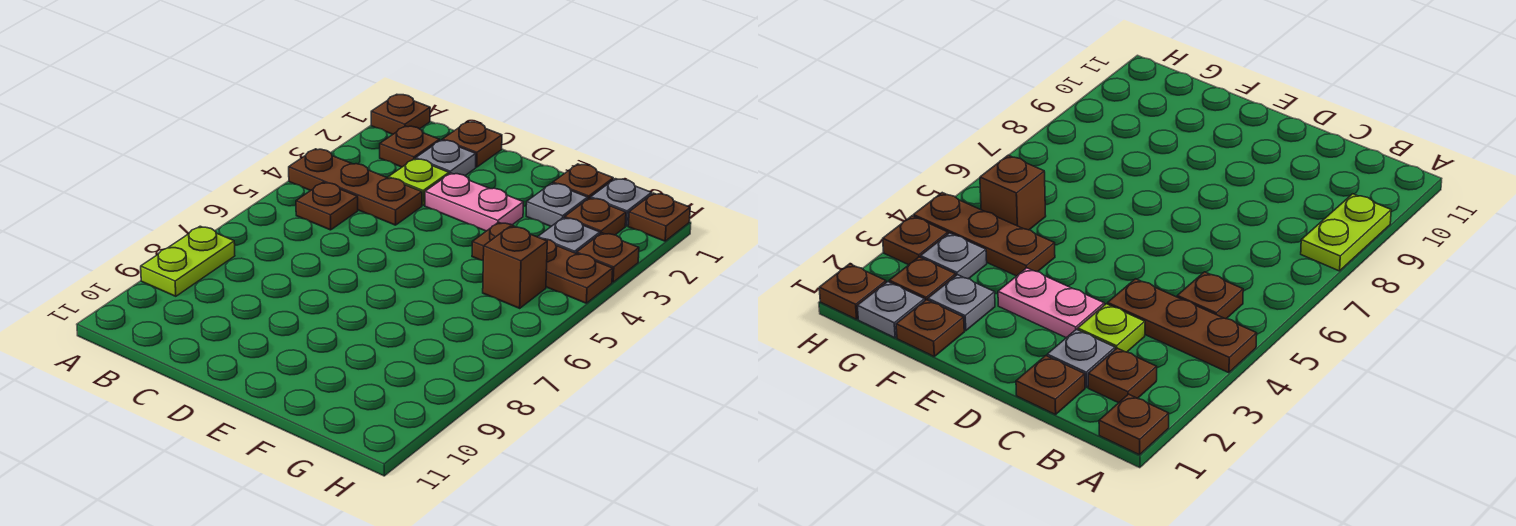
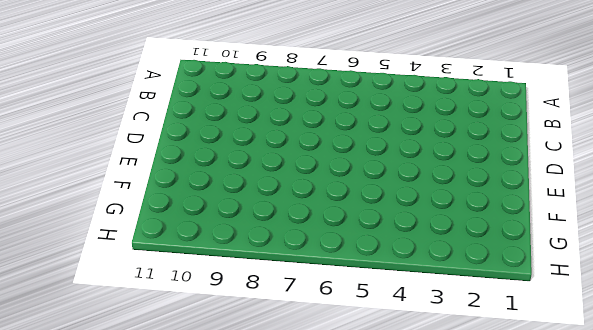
none -> brown 1x1 plate [371,94,430,134]
none -> brown 1x3 plate [289,149,422,225]
none -> lime 1x2 plate [141,226,235,296]

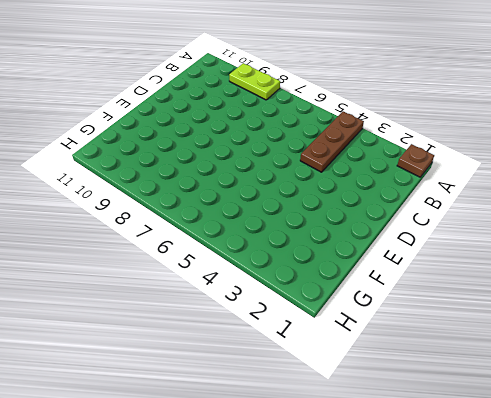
none -> brown 1x1 plate [380,126,439,167]
none -> brown 1x1 plate [296,182,358,230]
none -> brown 1x1 plate [442,122,502,167]

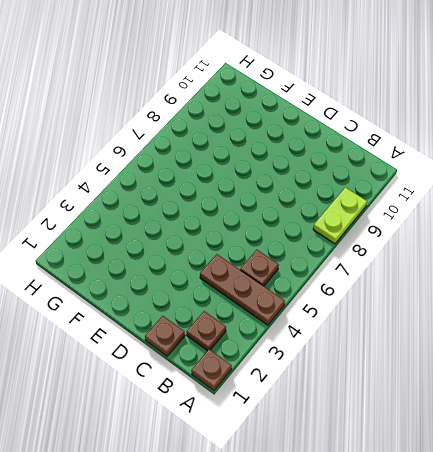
none -> grey 1x1 plate [416,140,476,176]
none -> lime 1x1 plate [388,159,449,205]
none -> pink 1x2 plate [425,173,523,231]

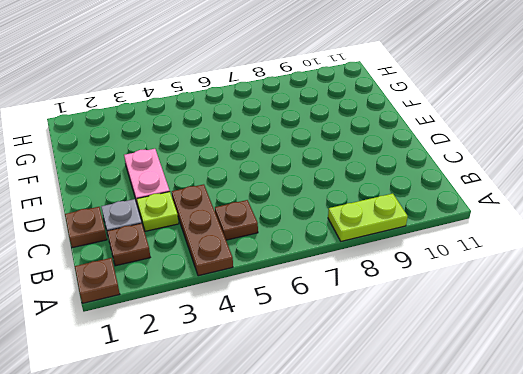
none -> brown 1x1 plate [553,164,613,199]
none -> grey 1x1 plate [526,183,588,226]
none -> brown 1x3 plate [472,222,613,303]

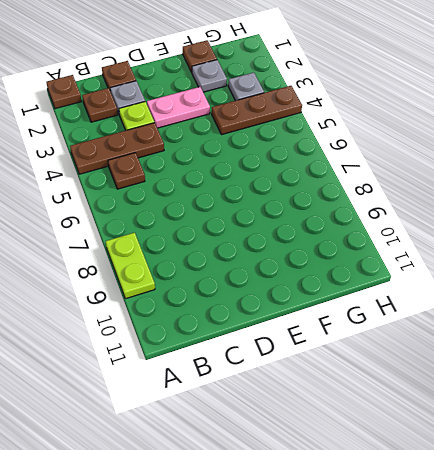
none -> grey 1x1 plate [591,179,652,226]
none -> brown 1x1 plate [565,198,626,235]
none -> brown 1x1 brick [483,226,547,308]

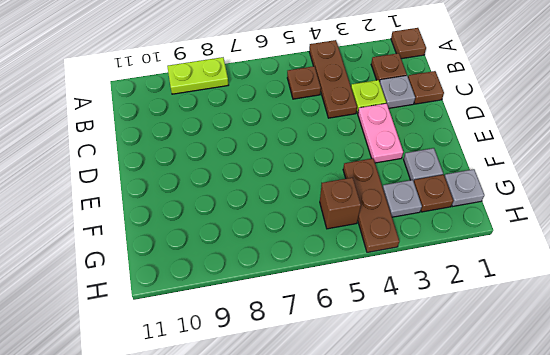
none -> brown 1x1 plate [553,164,613,199]
none -> brown 1x1 plate [628,193,690,241]
none -> brown 1x1 plate [577,233,639,282]

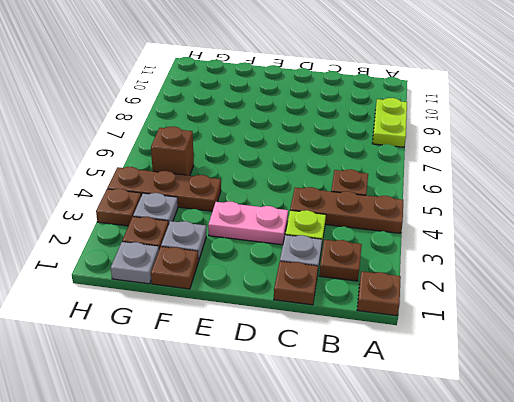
none -> brown 1x1 plate [628,193,690,241]

